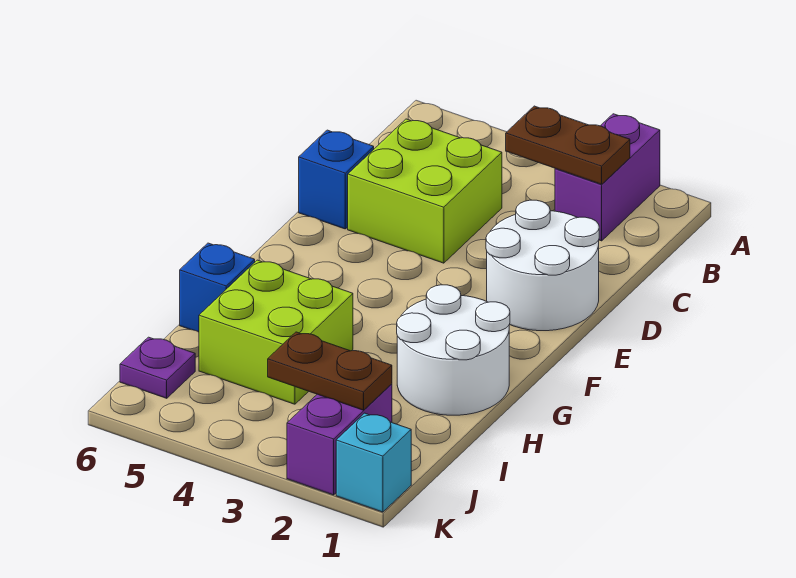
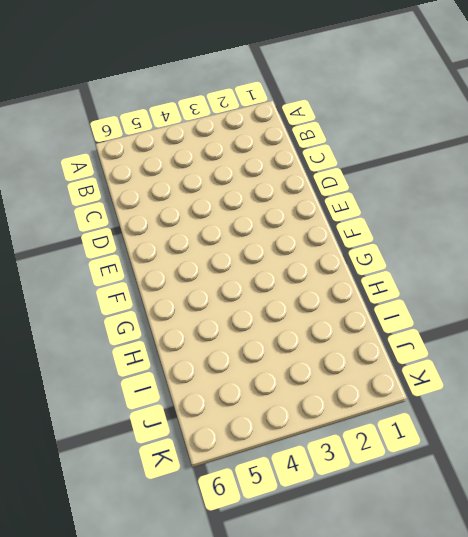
none -> purple 1x2 brick [555,114,660,241]
none -> lime 2x2 brick [348,119,502,263]
none -> white 2x2 round brick [486,200,599,331]

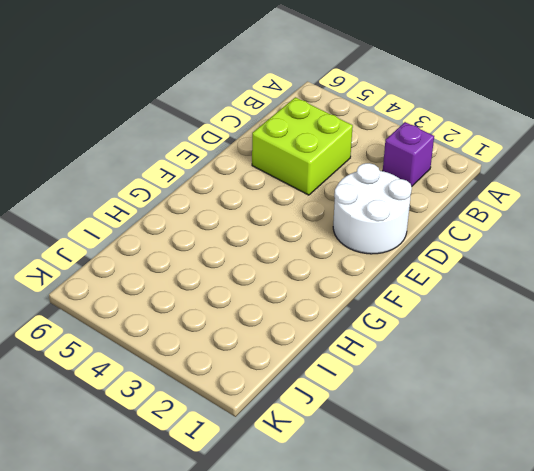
purple 1x1 brick [383,122,434,187] -> purple 1x2 brick [555,114,660,241]
none -> blue 1x1 brick [299,130,374,229]
none -> white 2x2 round brick [397,285,510,415]
none -> lime 2x2 brick [199,260,353,404]

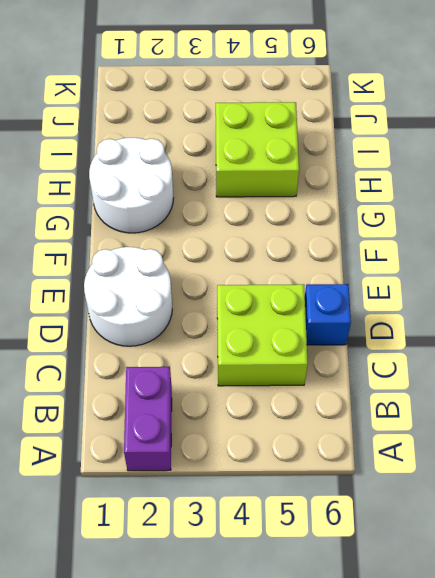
none -> blue 1x1 brick [180,243,255,332]
none -> purple 1x2 brick [287,384,392,495]
none -> purple 1x1 plate [120,337,195,398]

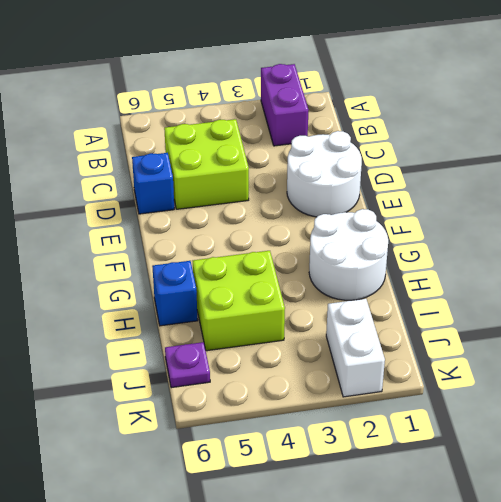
white 1x2 brick [326,299,385,397] -> purple 1x2 brick [287,384,392,495]
none -> cyan 1x1 brick [336,413,411,512]
none -> brown 1x2 plate [506,106,630,184]
none -> brown 1x2 plate [268,332,392,410]

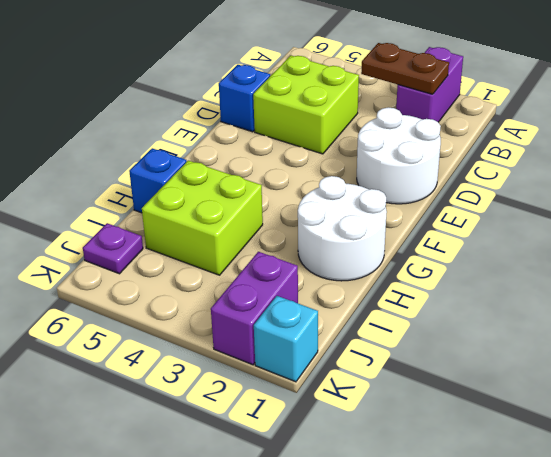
none -> brown 1x2 plate [268,332,392,410]

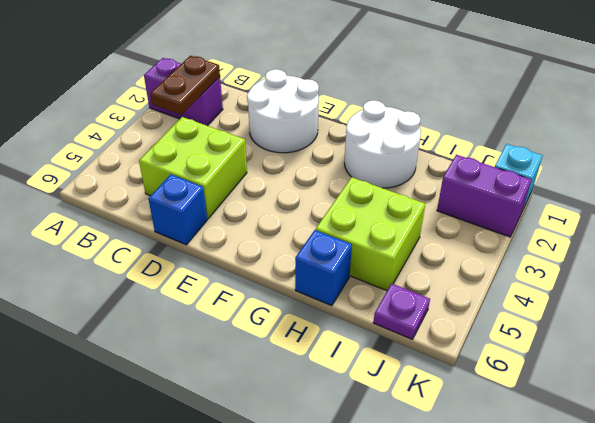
none -> brown 1x2 plate [268,332,392,410]

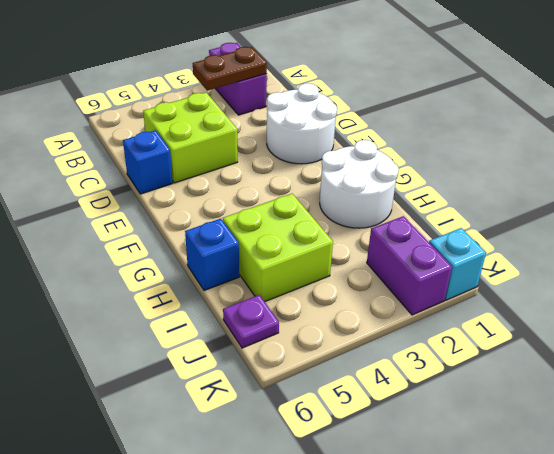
none -> brown 1x2 plate [268,332,392,410]

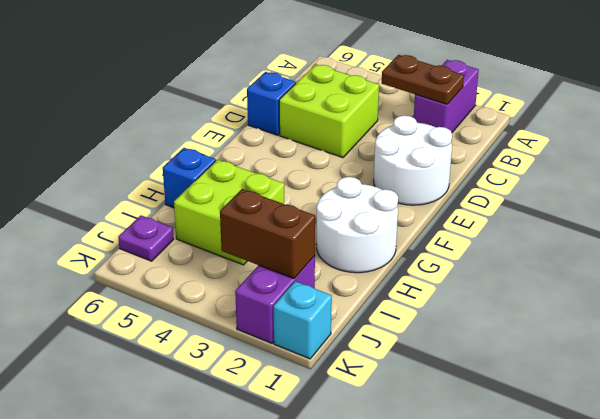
brown 1x2 brick [220,189,315,279] -> brown 1x2 plate [268,332,392,410]

